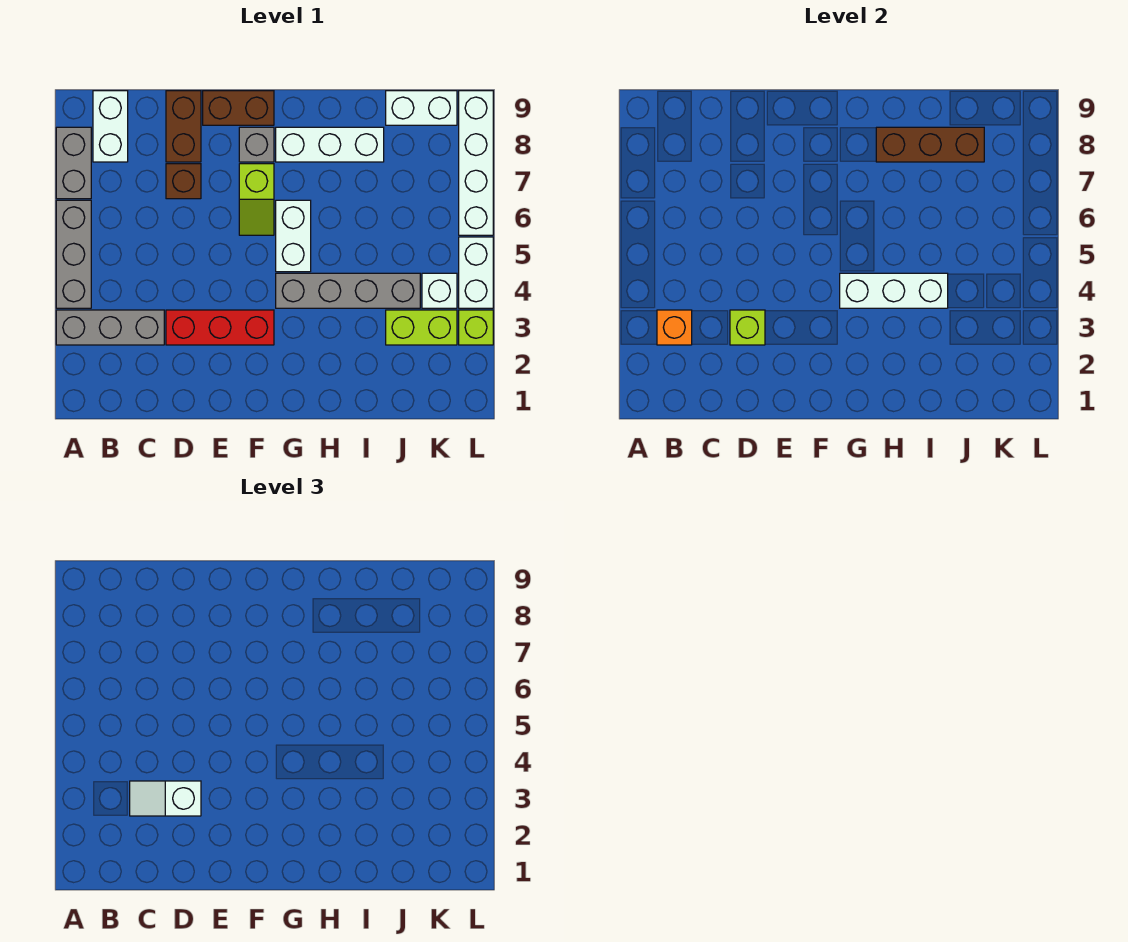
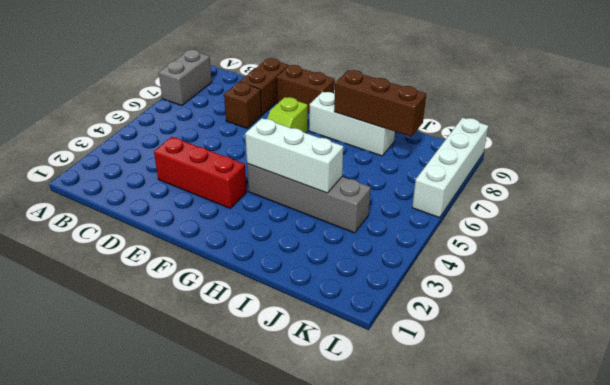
none -> grey 1x3 brick [56,310,164,345]
none -> grey 1x3 brick [56,200,91,308]
none -> white 1x2 brick [93,91,128,162]

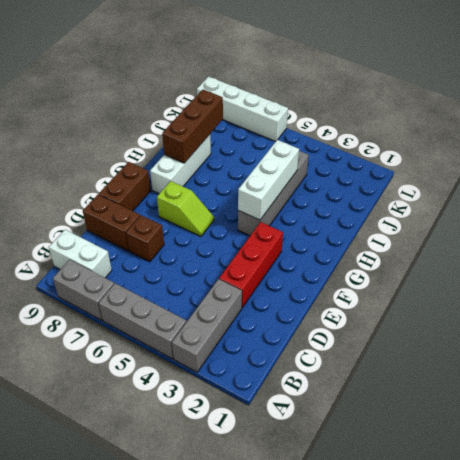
none -> grey 1x1 brick [239,127,274,162]
none -> white 1x2 brick [276,200,311,272]
none -> lime 1x2 brick [386,310,457,345]

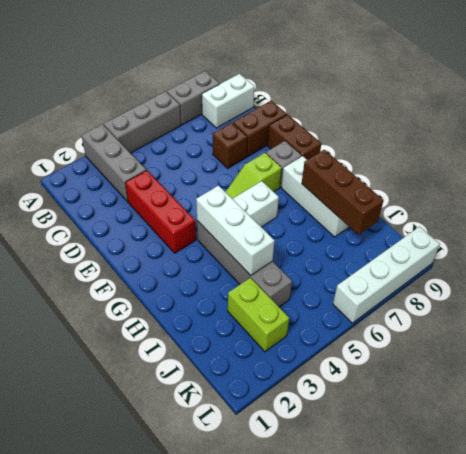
none -> white 1x2 brick [386,91,457,125]
none -> white 1x1 brick [422,273,457,308]
none -> lime 1x1 brick [459,310,493,345]

